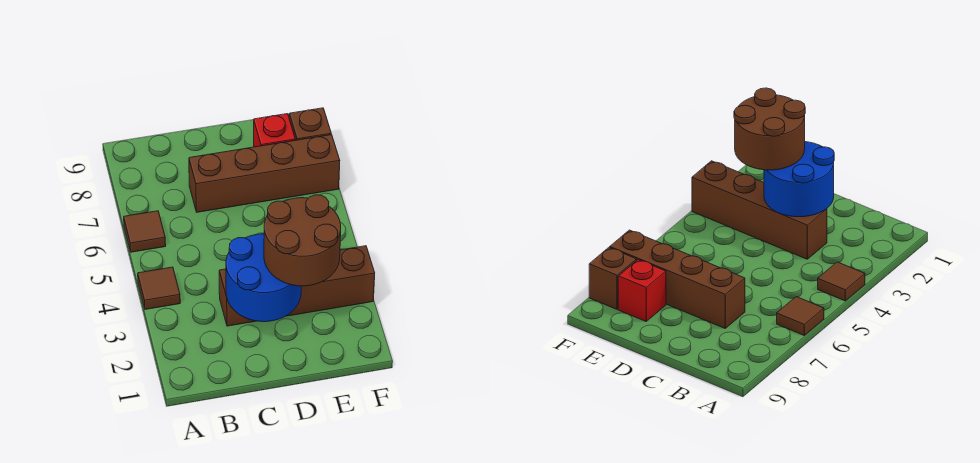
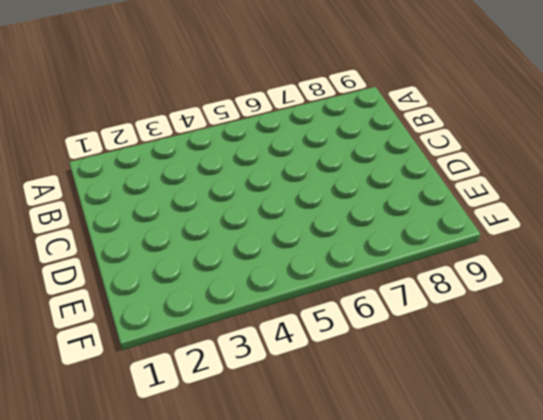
none -> brown 1x1 tile [138,267,180,309]
none -> brown 1x1 tile [124,211,166,252]

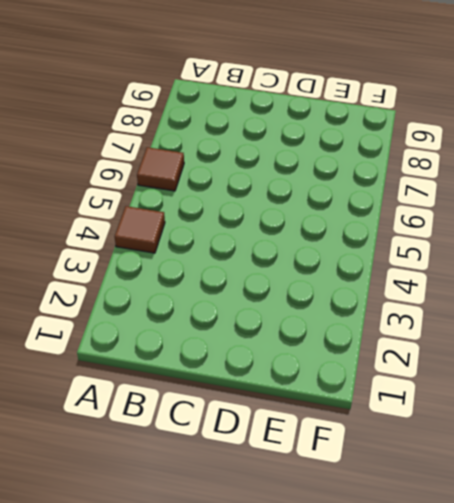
none -> brown 1x4 brick [219,246,375,326]
none -> brown 1x4 brick [189,135,340,212]

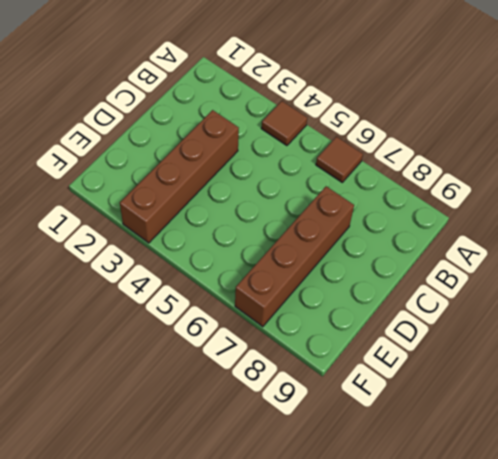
none -> red 1x1 brick [254,114,295,147]
none -> brown 1x1 brick [289,108,331,140]

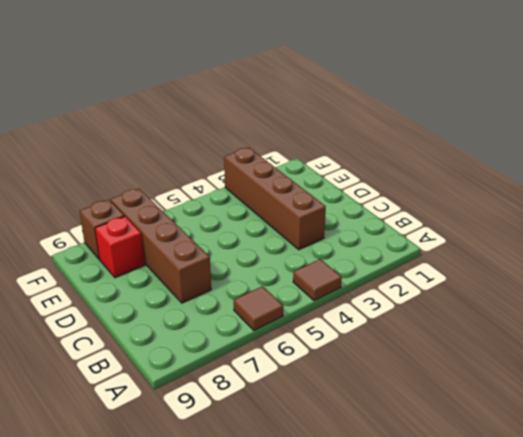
none -> blue 2x2 round brick [226,234,301,322]
none -> brown 2x2 round brick [264,195,341,286]

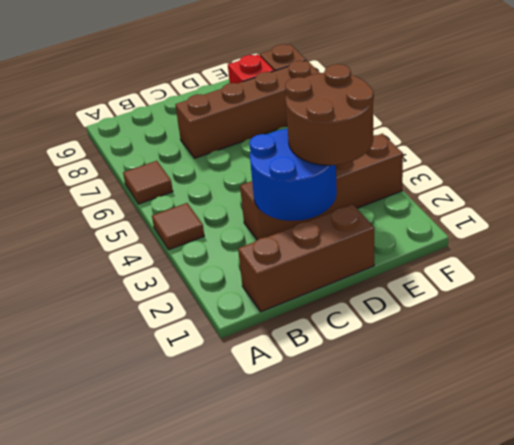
brown 1x3 brick [238,204,374,312] -> none

